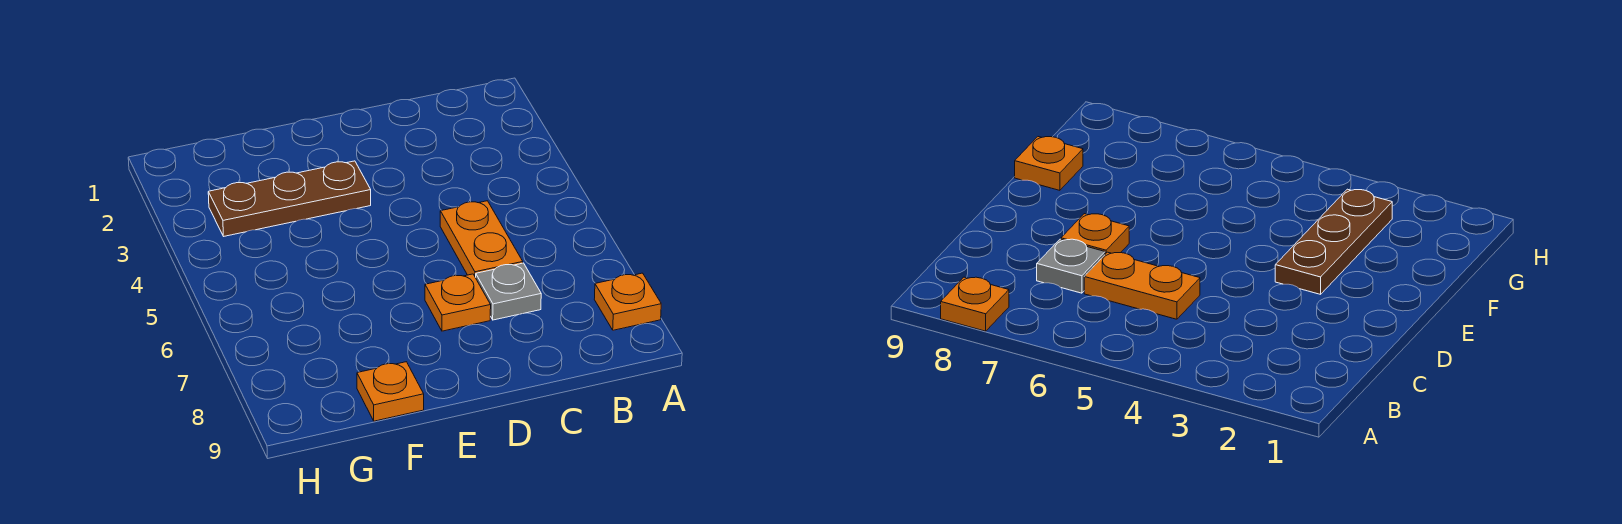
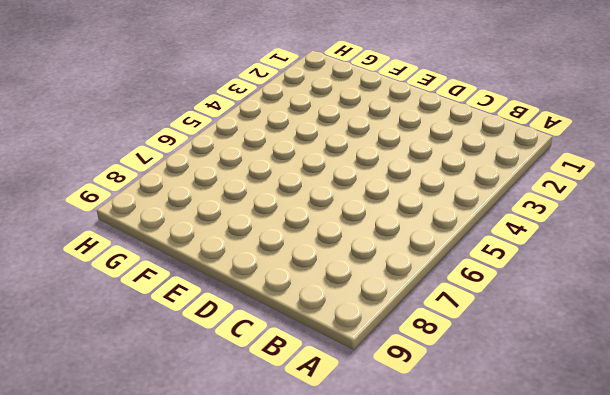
none -> orange 1x1 plate [594,273,661,330]
none -> orange 1x2 plate [440,201,523,278]

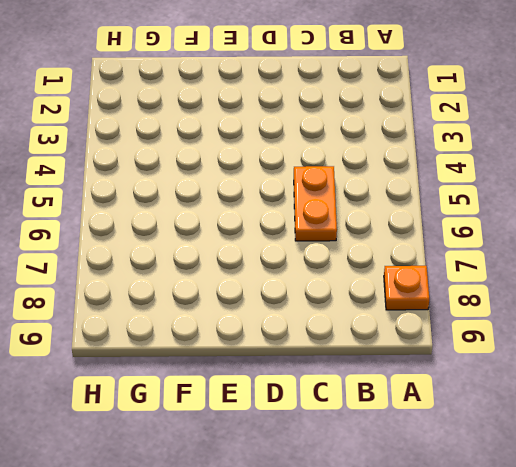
none -> grey 1x1 plate [476,263,541,320]
none -> orange 1x1 plate [425,274,491,331]

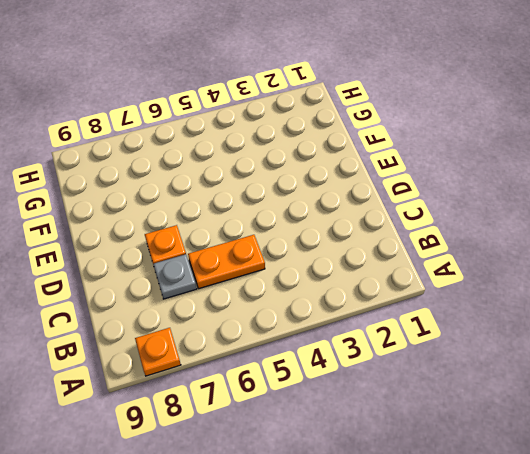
none -> brown 1x3 plate [208,161,371,236]
none -> orange 1x1 plate [357,362,424,421]

